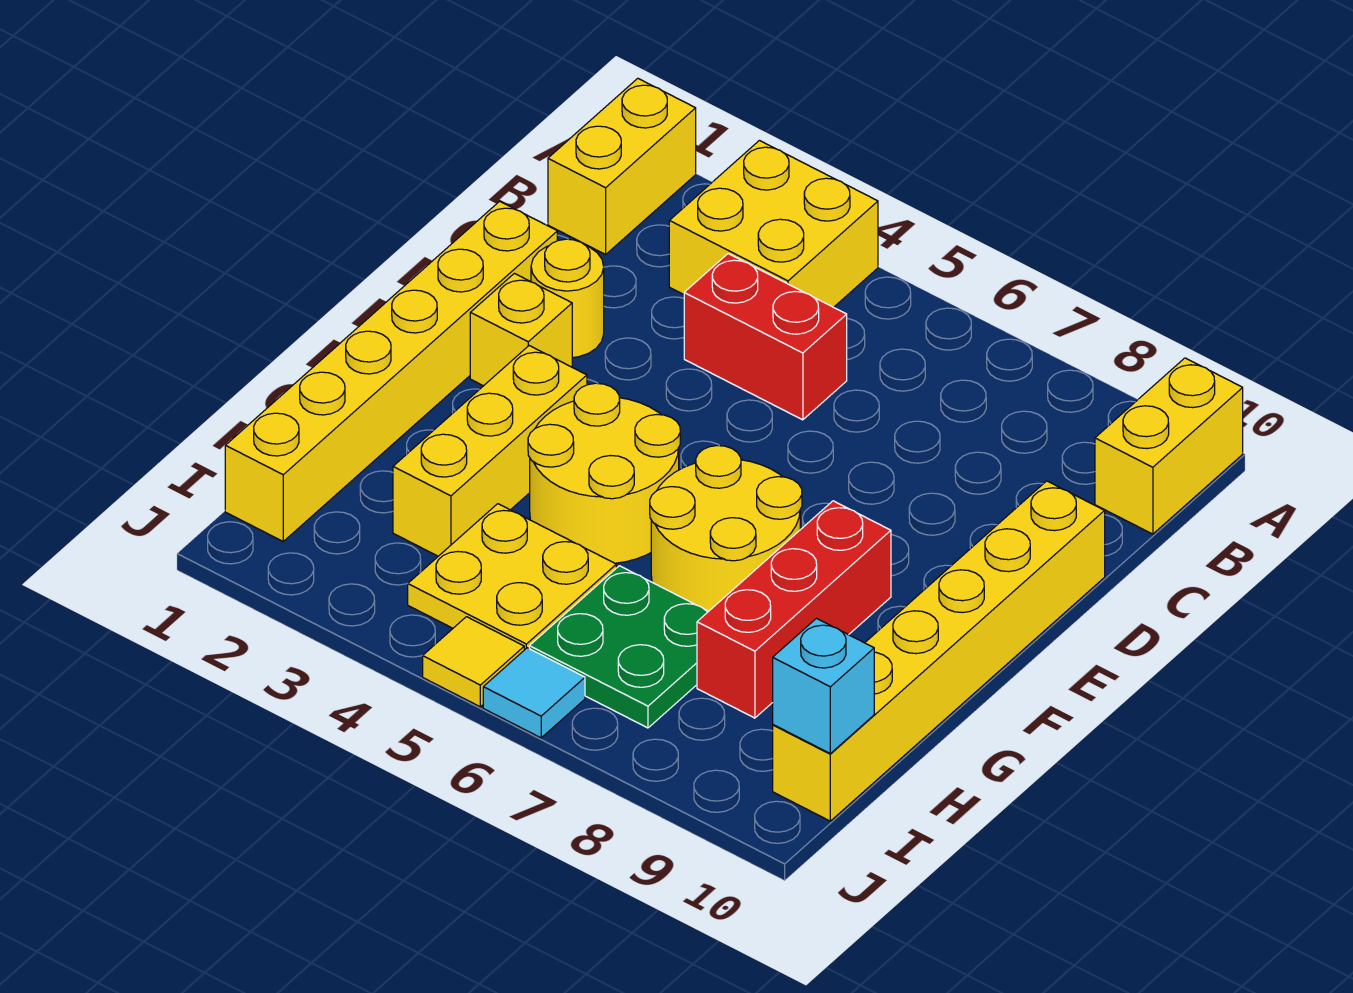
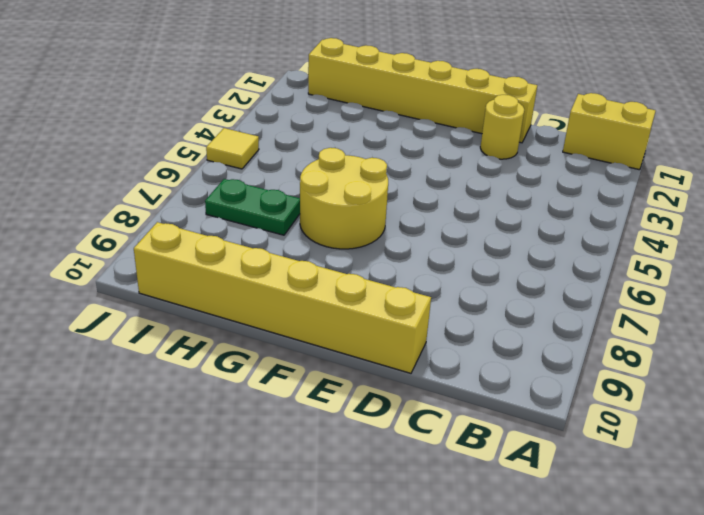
green 1x2 plate [205,179,300,235] -> green 2x2 plate [529,566,709,728]
none -> yellow 2x2 brick [669,141,878,307]
none -> yellow 1x2 brick [1095,358,1243,534]
none -> red 1x2 brick [684,254,847,420]

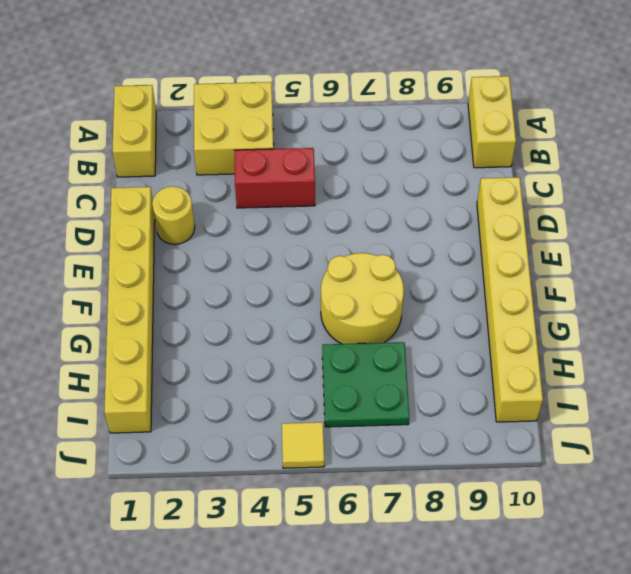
none -> yellow 1x1 brick [470,273,572,386]
none -> yellow 1x3 brick [393,346,587,556]
none -> yellow 2x2 round brick [528,383,680,563]

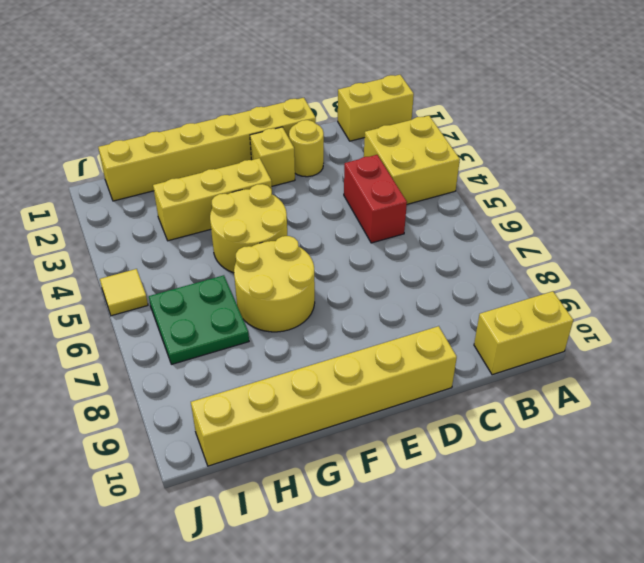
none -> red 1x3 brick [697,501,891,718]
none -> yellow 2x2 plate [408,504,616,650]
none -> cyan 1x1 tile [483,648,585,738]

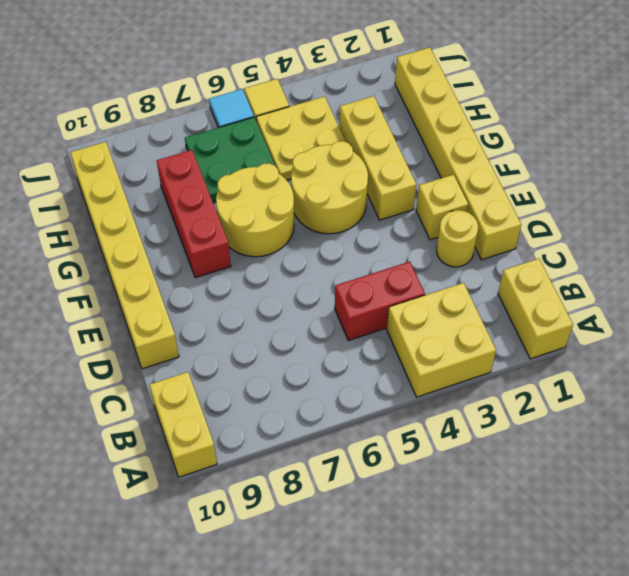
none -> cyan 1x1 brick [773,619,874,753]

